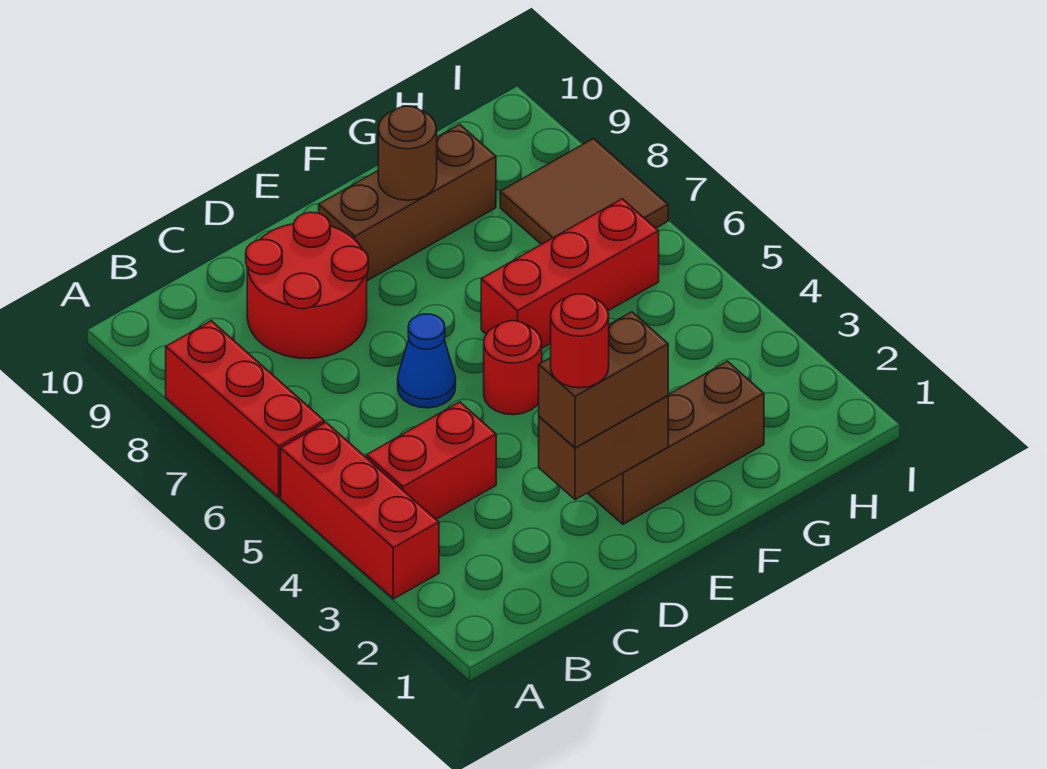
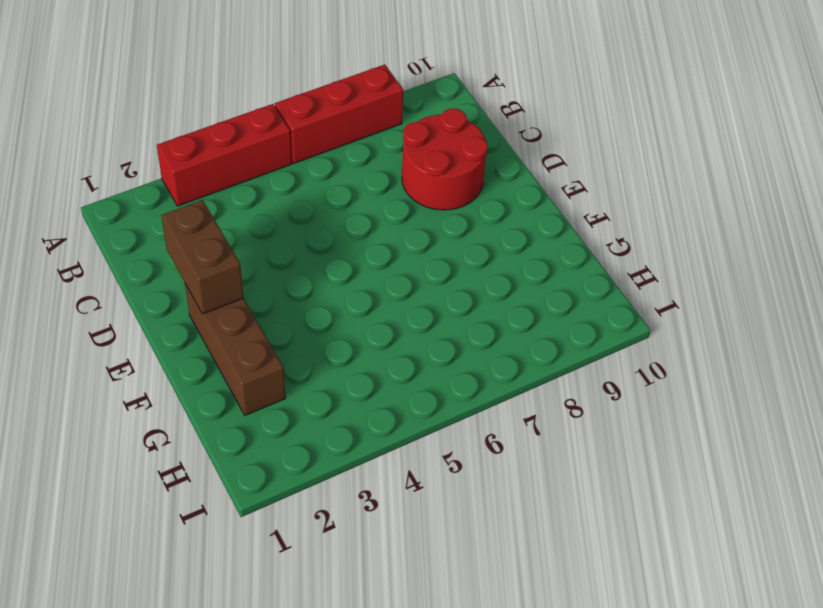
none -> red 1x2 brick [367,402,496,519]
none -> blue 1x1 cone [398,314,456,408]
none -> red 1x1 round brick [484,321,542,415]

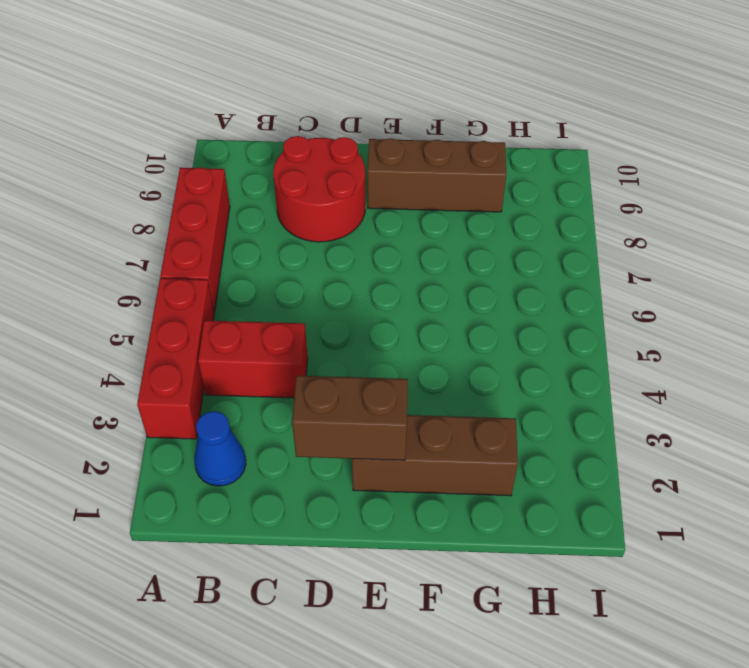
blue 1x1 cone [194,411,246,486] -> blue 1x1 cone moved to [398,314,456,408]
none -> red 1x1 round brick [484,321,542,415]
none -> red 1x3 brick [481,199,659,348]
none -> brown 2x2 tile [500,139,668,244]

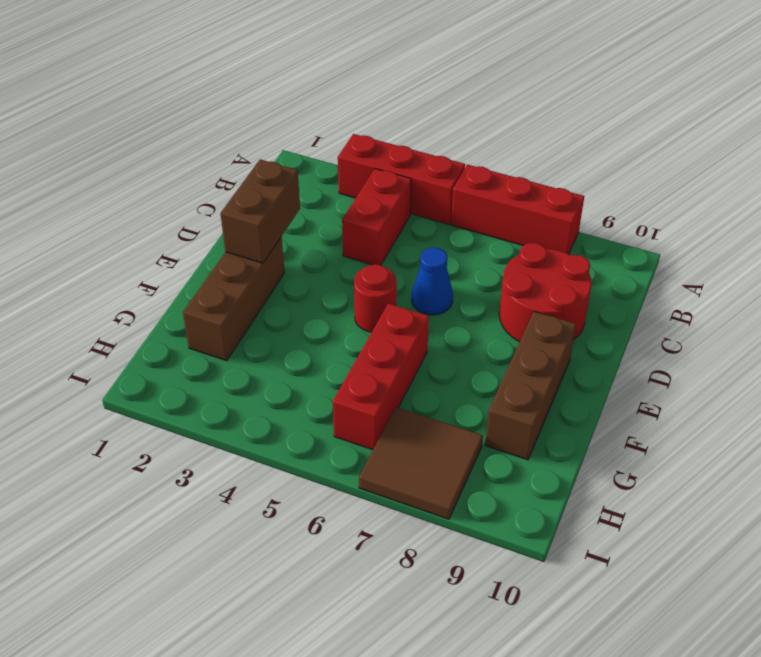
none -> brown 1x1 round brick [378,106,437,200]
none -> brown 1x2 brick [539,312,668,448]
none -> red 1x1 round brick [551,294,609,388]

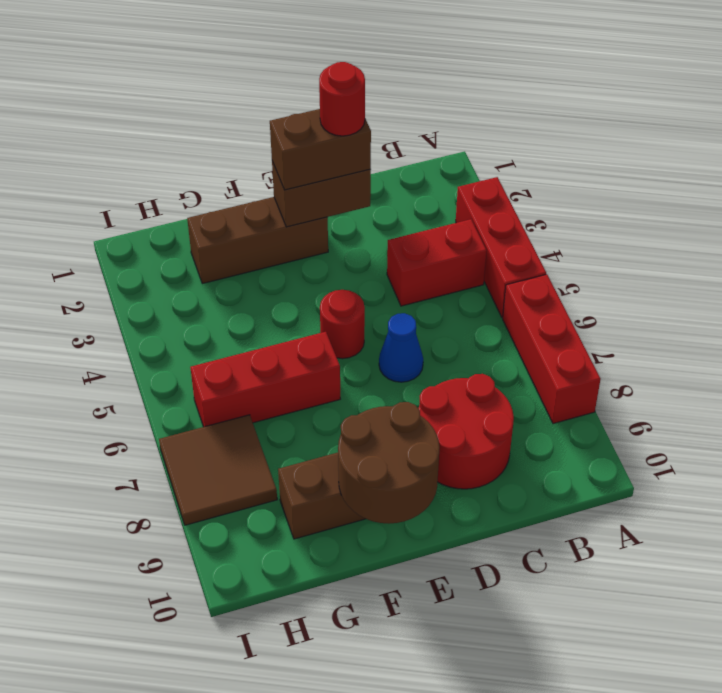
brown 2x2 round brick [338,402,440,524] -> brown 1x1 round brick [378,106,437,200]

